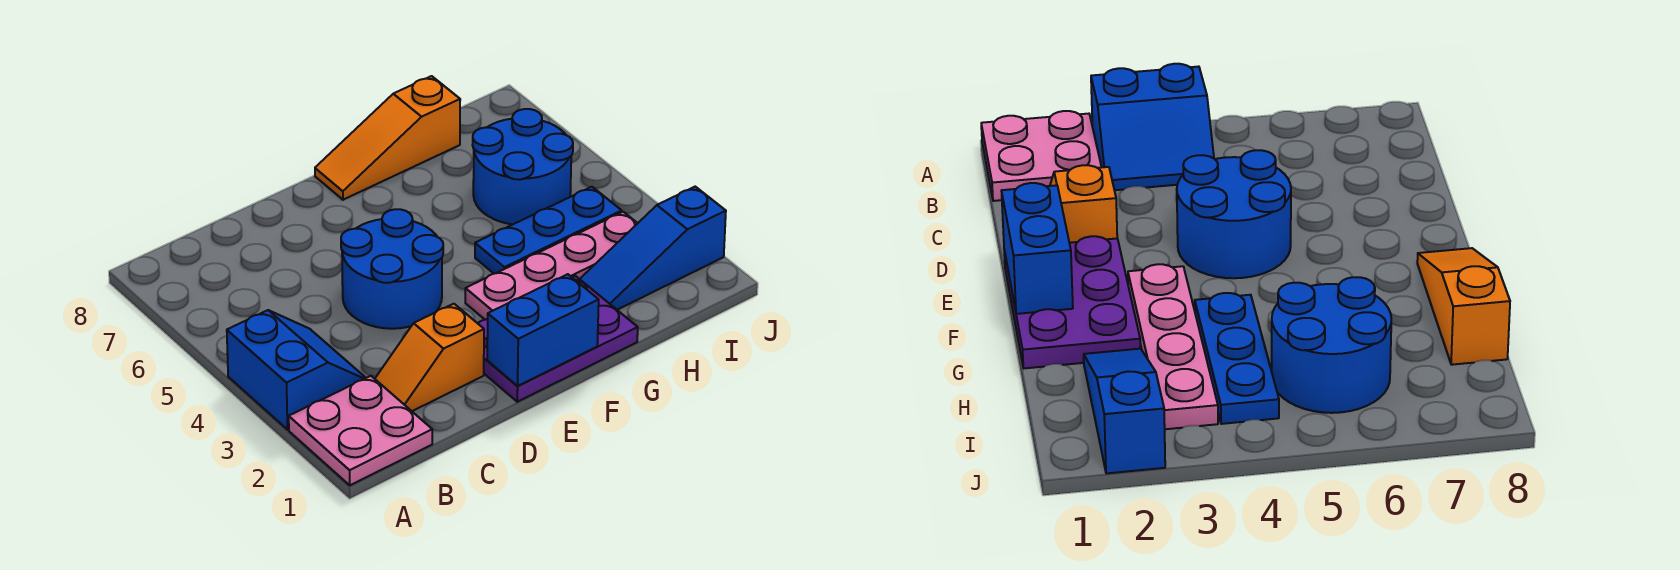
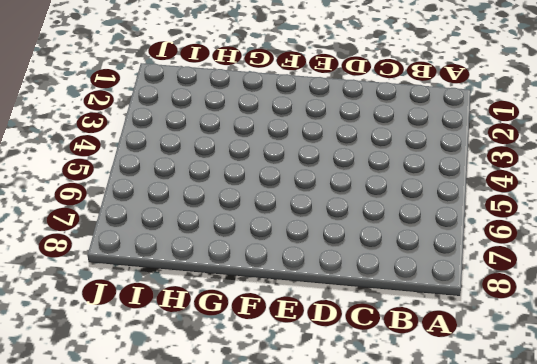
none -> pink 2x2 plate [289,376,432,485]
none -> blue 2x2 slope [227,310,366,430]

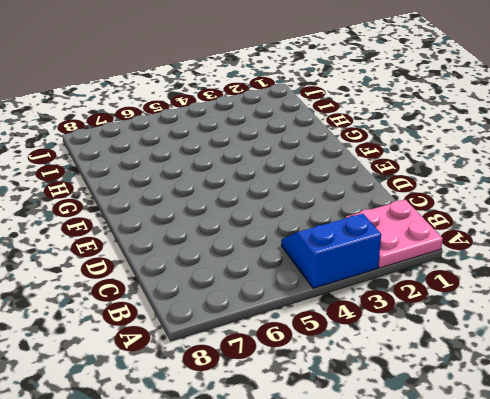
none -> orange 1x2 slope [375,304,484,411]
none -> blue 2x2 round brick [341,209,443,329]

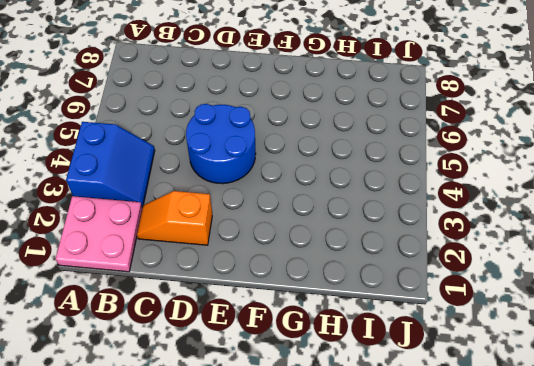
none -> purple 2x3 plate [478,276,638,402]
none -> pink 1x4 plate [465,212,638,320]

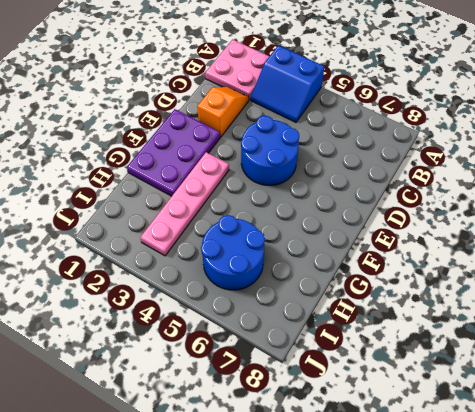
none -> orange 1x3 slope [315,76,460,200]
none -> blue 1x3 plate [475,187,622,274]

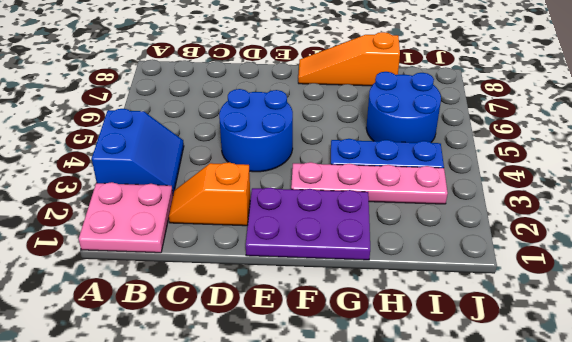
none -> blue 1x3 slope [580,187,726,310]
none -> blue 1x2 brick [487,274,599,386]

